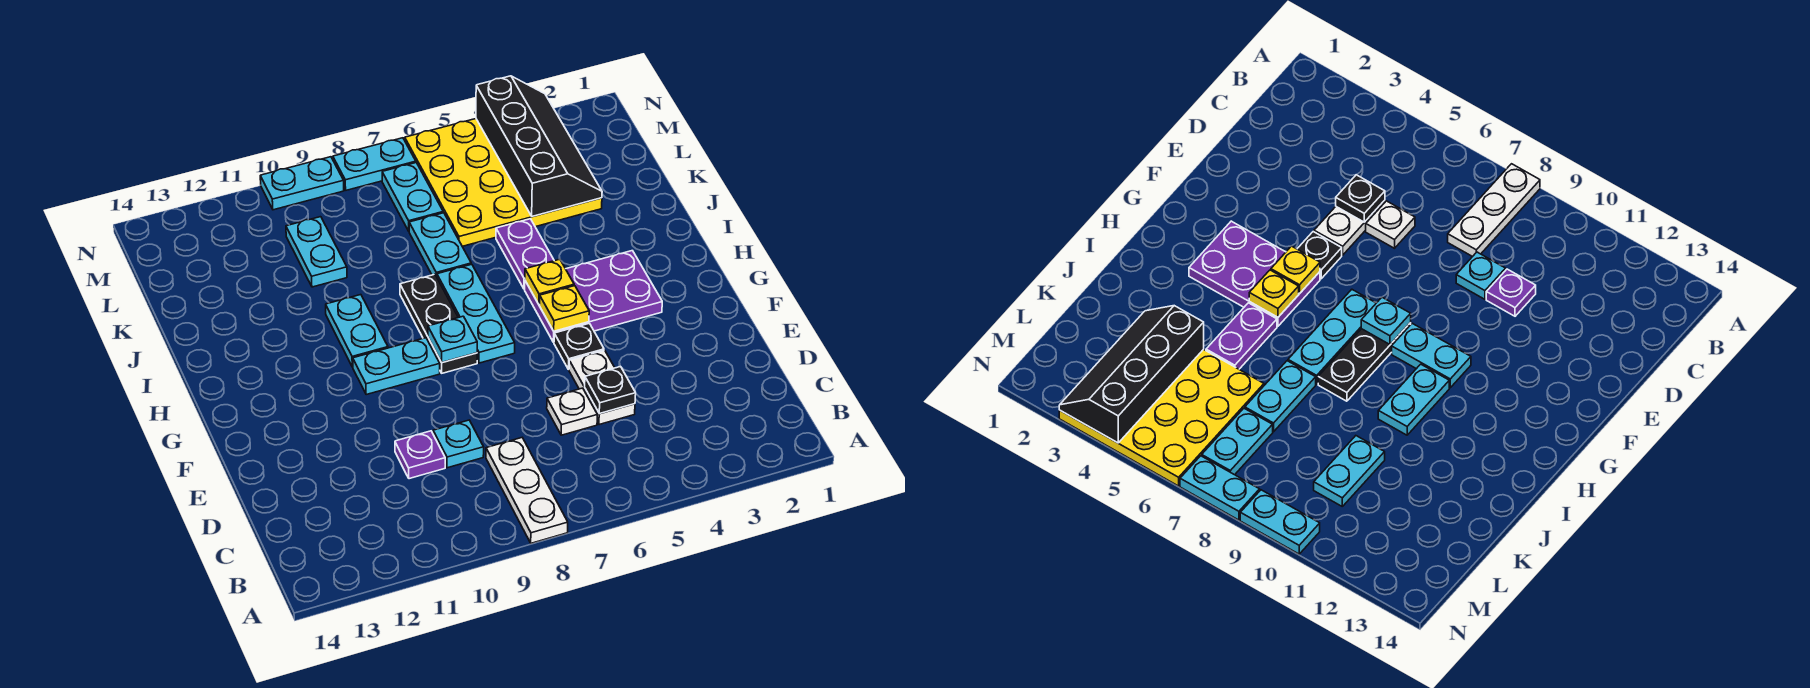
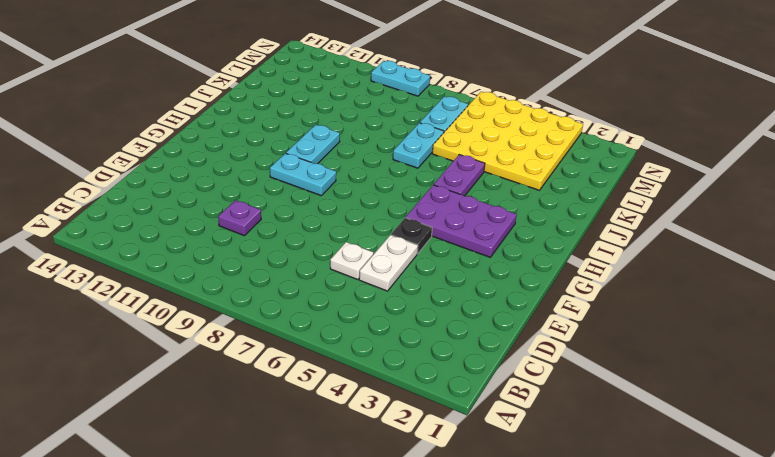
none -> white 1x3 plate [486,438,568,543]
none -> cyan 1x1 plate [433,420,484,468]
none -> cyan 1x3 plate [437,264,515,363]

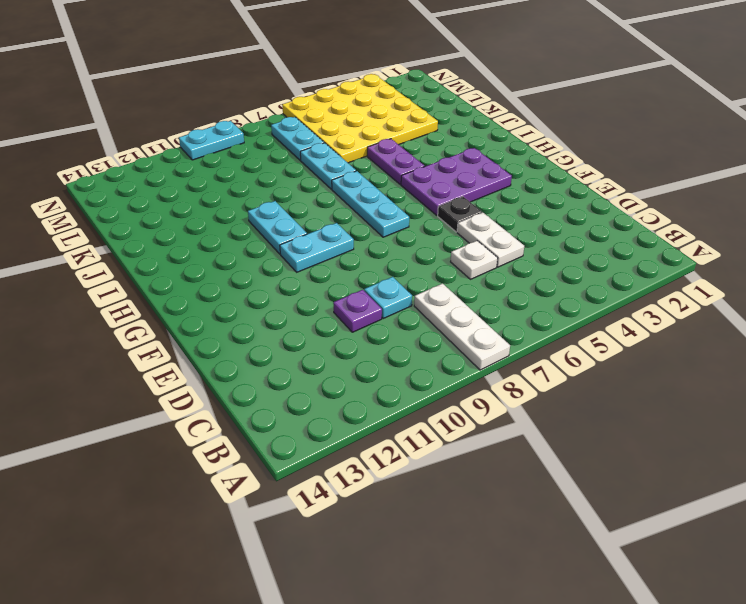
none -> black 1x3 plate [400,274,477,373]
none -> cyan 1x2 plate [286,217,347,287]
none -> cyan 1x2 plate [333,138,416,190]

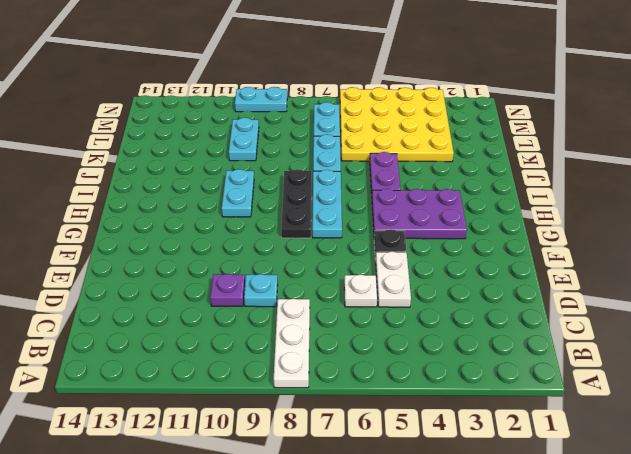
none -> cyan 1x2 plate [353,338,440,395]
none -> cyan 1x2 plate [333,138,416,190]
none -> black 1x1 plate [585,366,636,414]

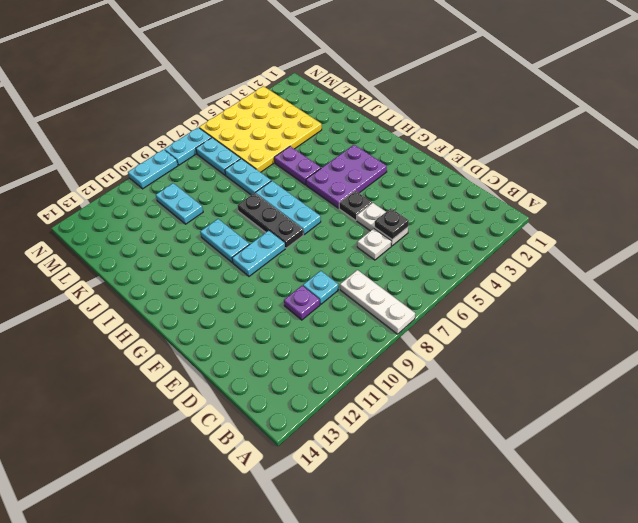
none -> yellow 1x1 plate [540,286,589,331]
none -> cyan 1x1 plate [428,316,477,362]
none -> yellow 1x1 plate [525,259,574,305]

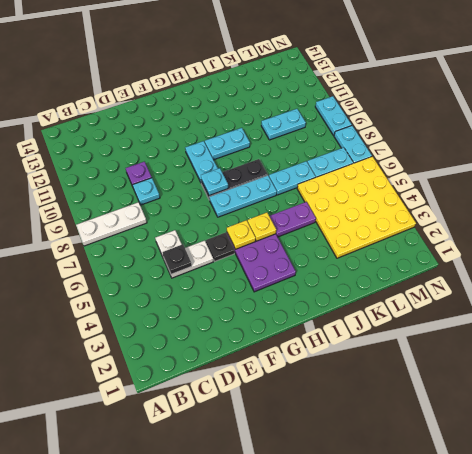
none -> black 2x4 slope [476,76,602,217]

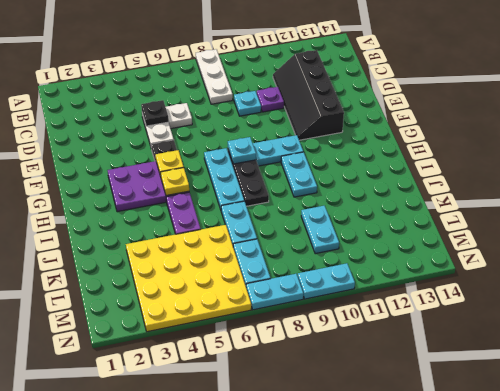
black 2x4 slope [273,50,344,140] -> black 2x4 slope moved to [476,76,602,217]

